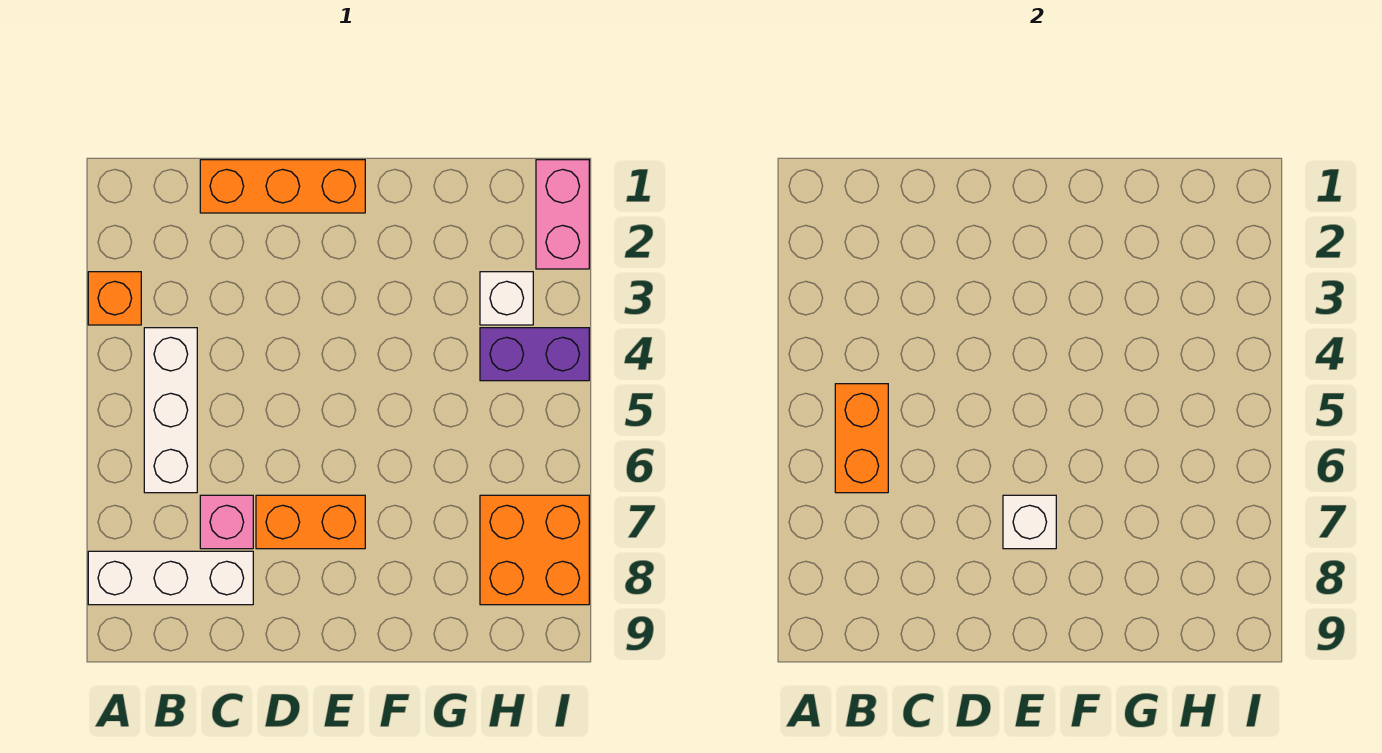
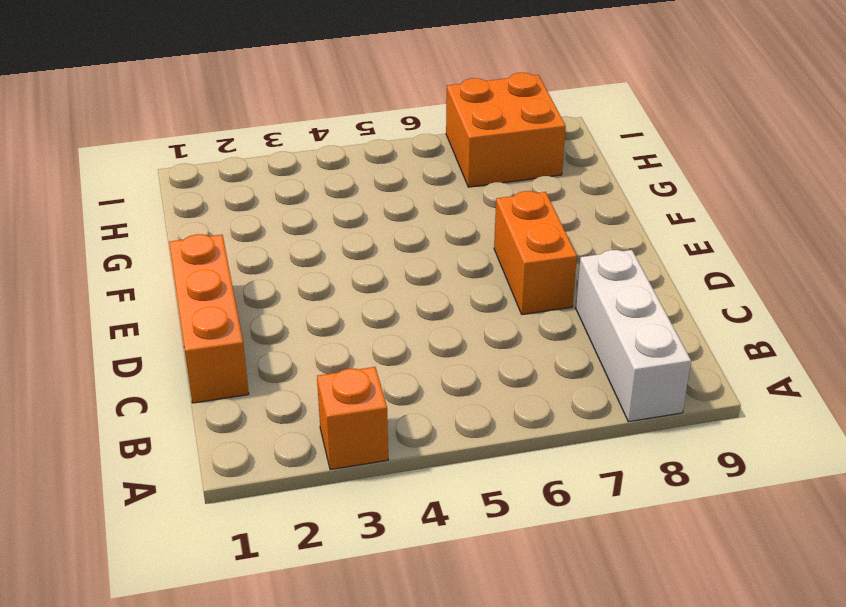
none -> white 1x3 brick [144,328,197,493]
none -> pink 1x1 brick [200,495,253,549]
none -> white 1x1 brick [480,272,533,325]

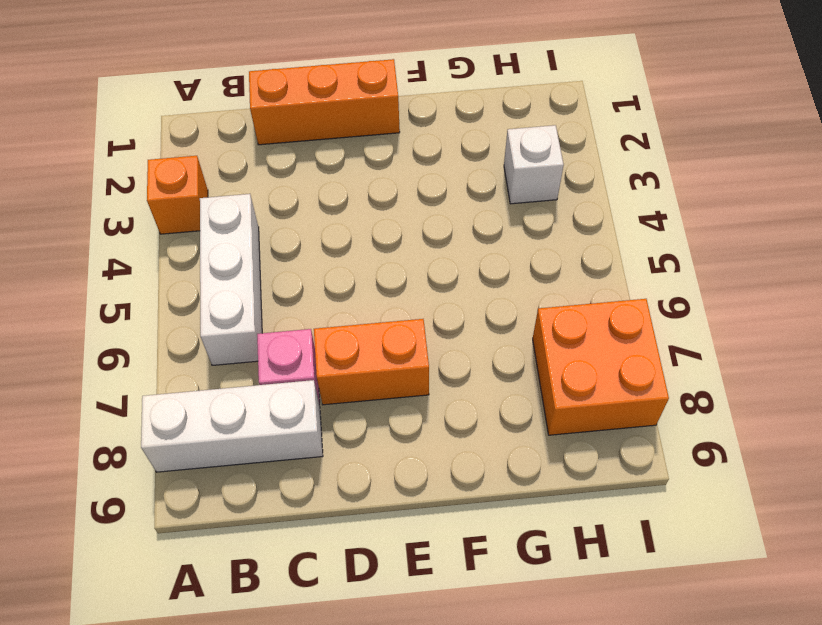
none -> purple 1x2 brick [480,328,589,381]
none -> pink 1x2 brick [536,160,589,269]
none -> orange 1x2 brick [835,384,888,493]

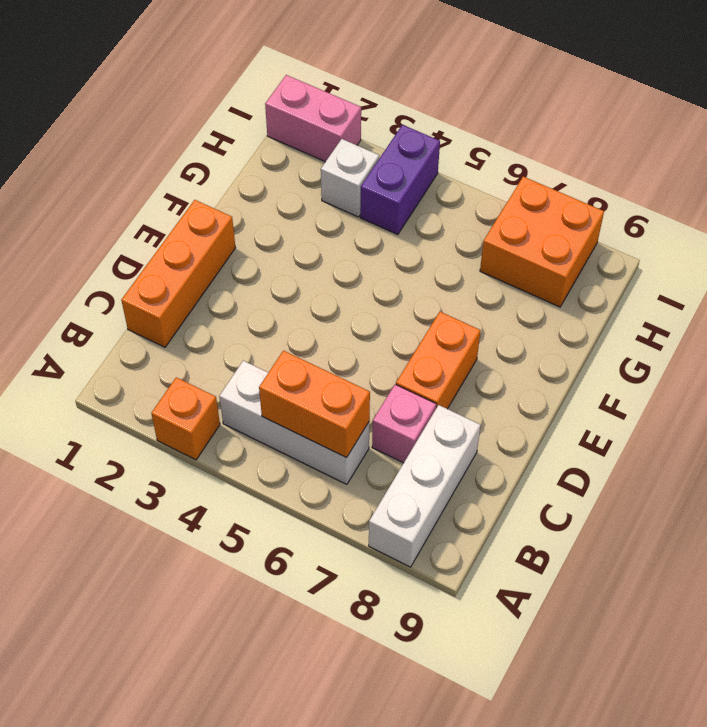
none -> white 1x1 brick [1003,495,1056,549]

